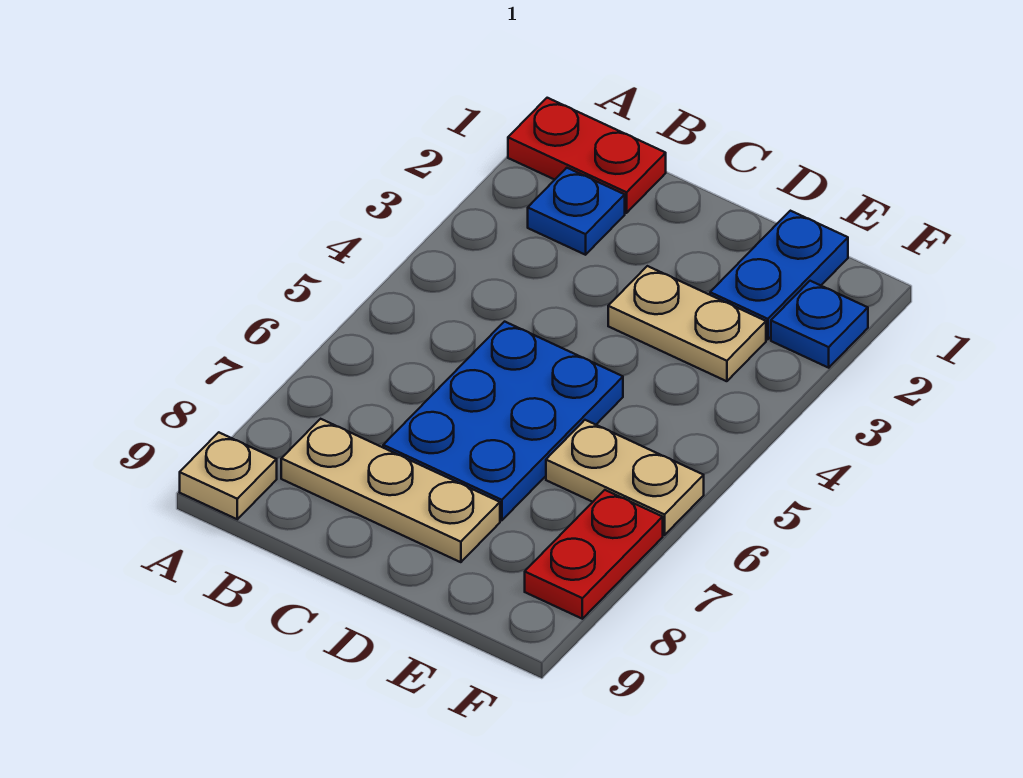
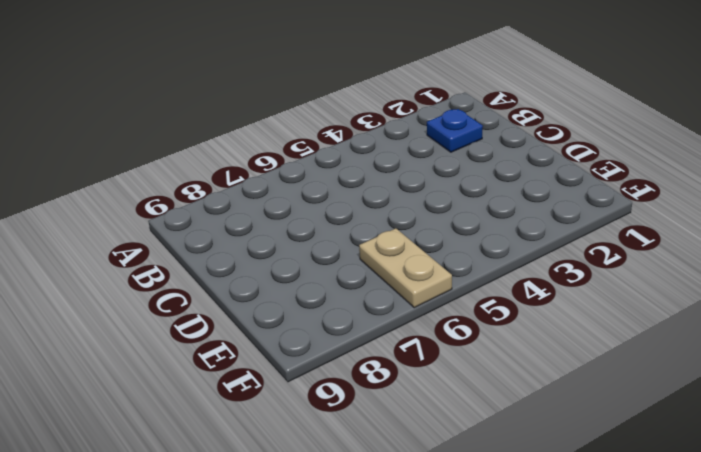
none -> red 1x2 plate [508,98,666,213]
none -> tan 1x1 plate [180,432,277,519]

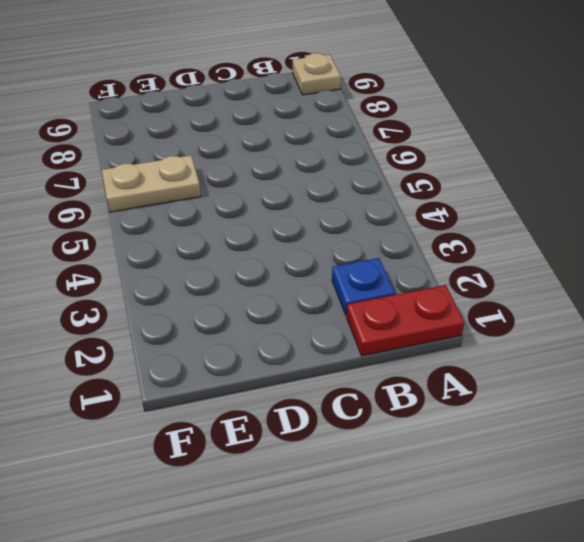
none -> tan 1x3 plate [281,419,500,562]
none -> blue 2x3 plate [383,322,623,520]

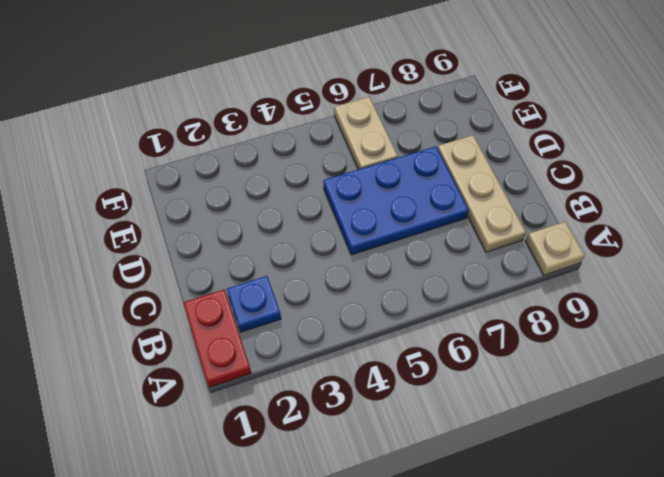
none -> tan 1x2 plate [608,266,766,381]
none -> blue 1x2 plate [710,211,848,339]

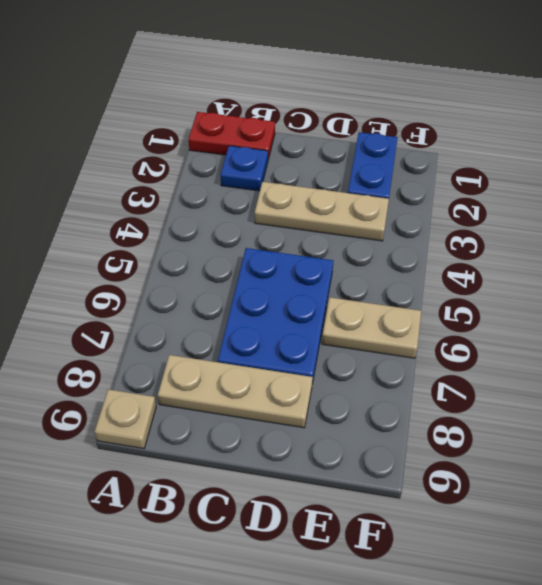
tan 1x3 plate [255,182,389,241] -> tan 1x2 plate [608,266,766,381]
none -> blue 1x1 plate [771,281,868,368]
none -> red 1x2 plate [525,490,663,619]

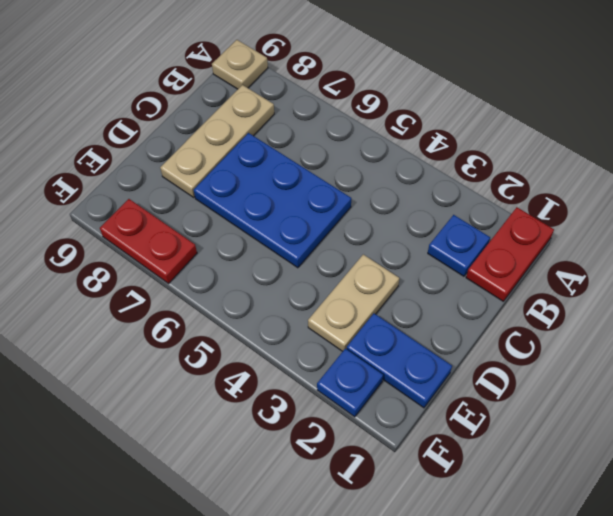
none -> tan 1x2 plate [546,420,704,535]

